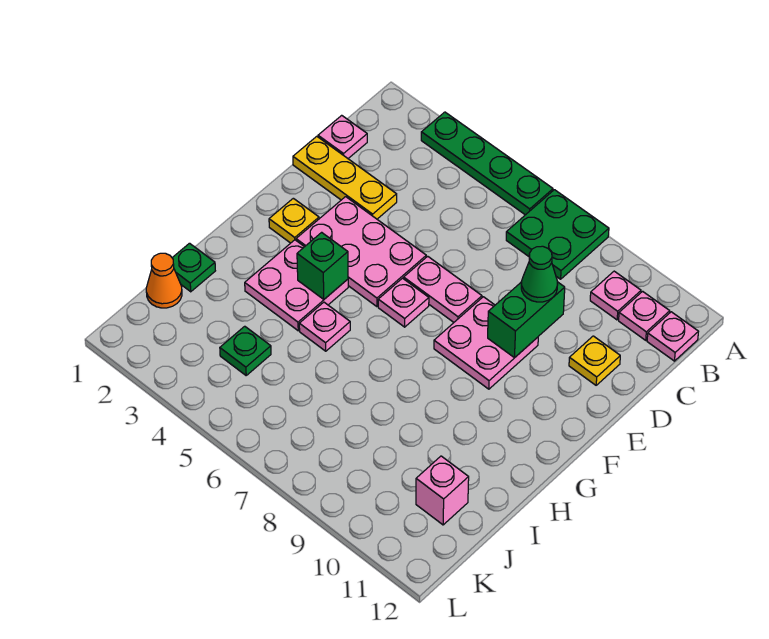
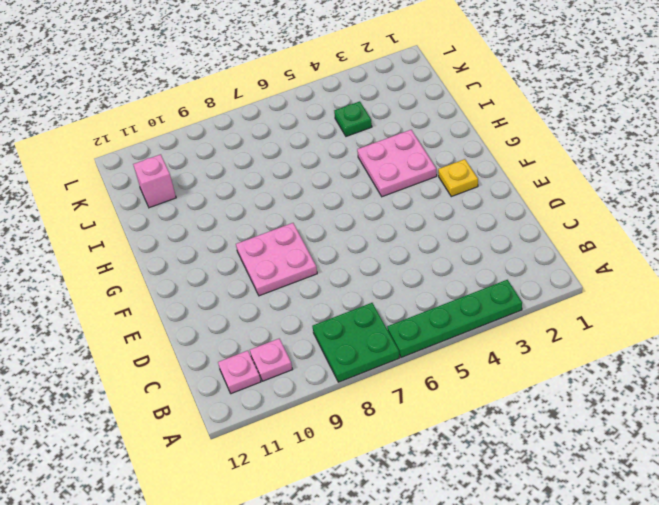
none -> pink 1x1 plate [647,312,698,361]
none -> pink 1x1 plate [318,115,367,158]
none -> yellow 1x3 plate [293,136,397,219]

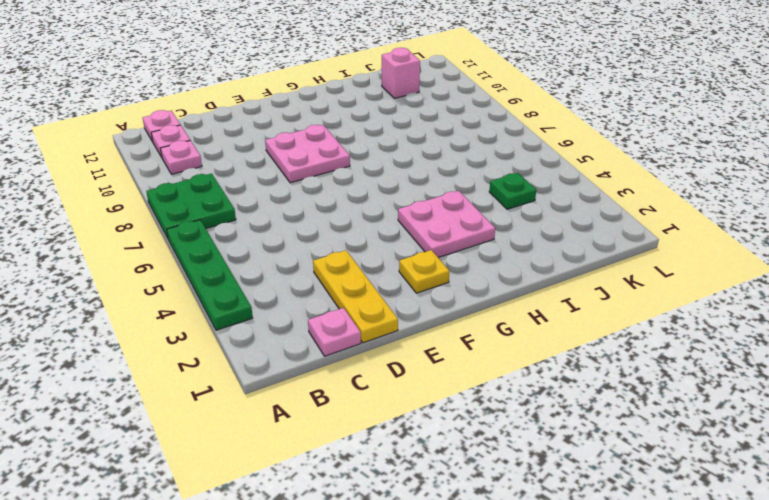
none -> yellow 1x1 plate [569,336,620,385]
none -> pink 2x3 plate [296,197,426,307]
none -> pink 1x2 plate [404,256,482,322]

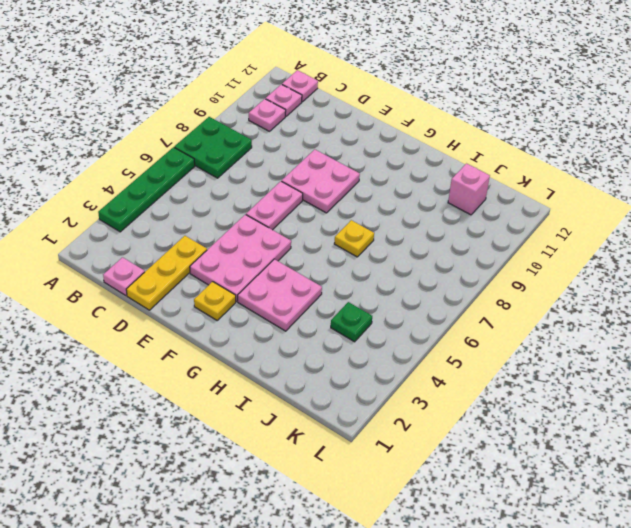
yellow 1x1 plate [334,220,374,257] -> yellow 1x1 plate moved to [569,336,620,385]
none -> pink 1x1 plate [378,278,429,327]
none -> pink 1x1 plate [299,302,350,351]
none -> green 1x1 plate [172,243,215,292]

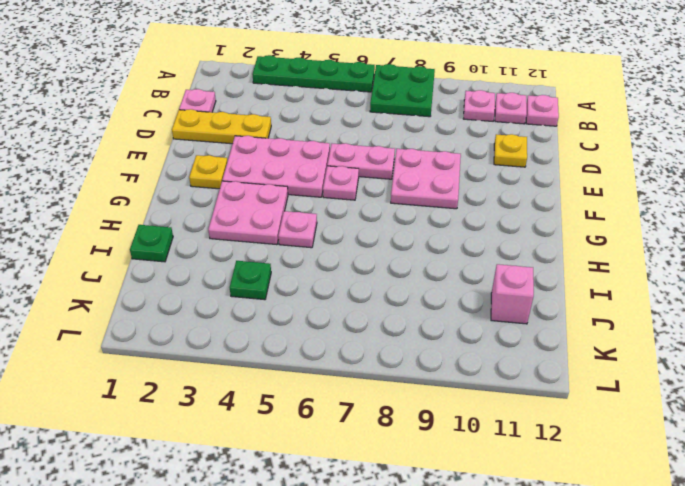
none -> orange 1x1 cone [146,253,182,308]
none -> green 1x2 brick [488,282,565,358]
none -> green 1x1 brick [297,232,348,299]

